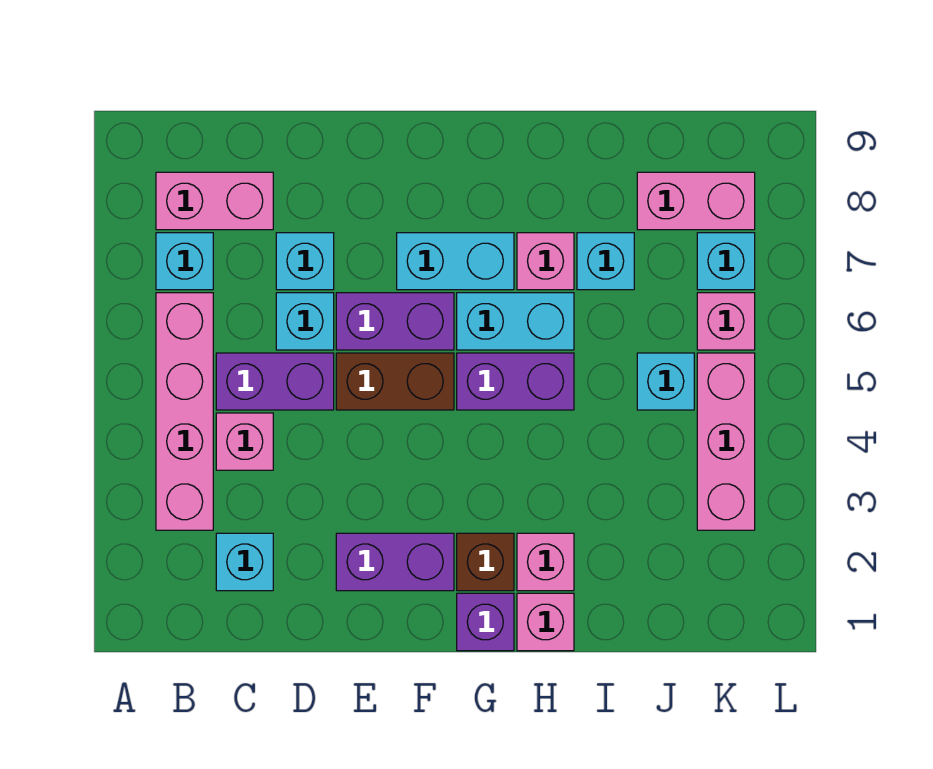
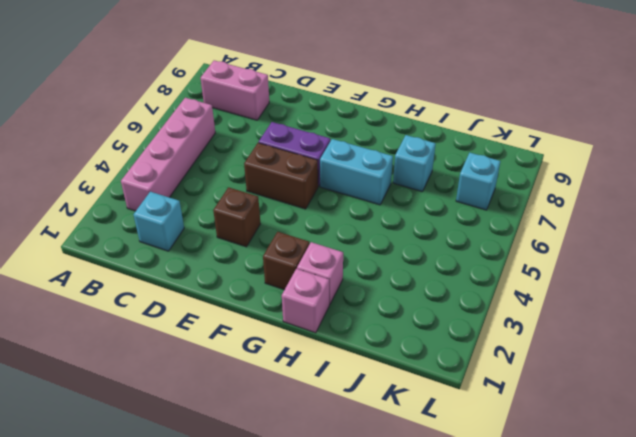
brown 1x1 brick [213,187,260,247] -> none
none -> cyan 1x1 brick [156,233,213,290]
none -> pink 1x1 brick [216,413,273,470]
none -> purple 1x2 brick [216,353,334,410]

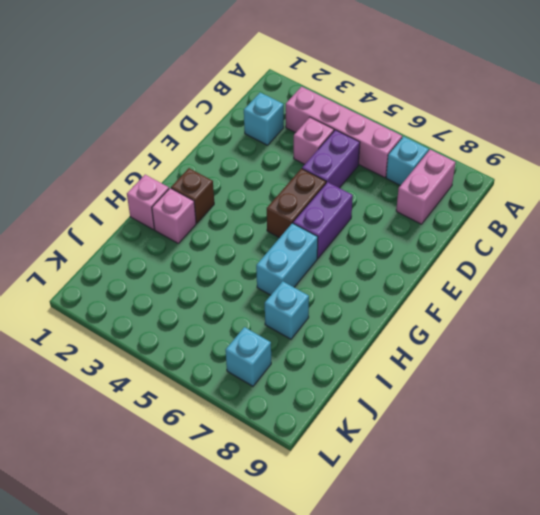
none -> cyan 1x1 brick [276,293,334,350]
none -> cyan 1x1 brick [276,233,334,290]
none -> purple 1x2 brick [336,533,454,591]

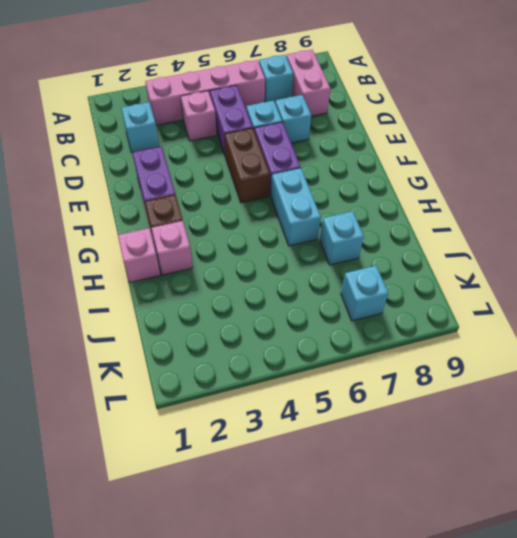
none -> cyan 1x2 brick [397,233,514,290]
none -> purple 1x1 brick [457,593,514,651]
none -> purple 1x2 brick [457,353,574,410]

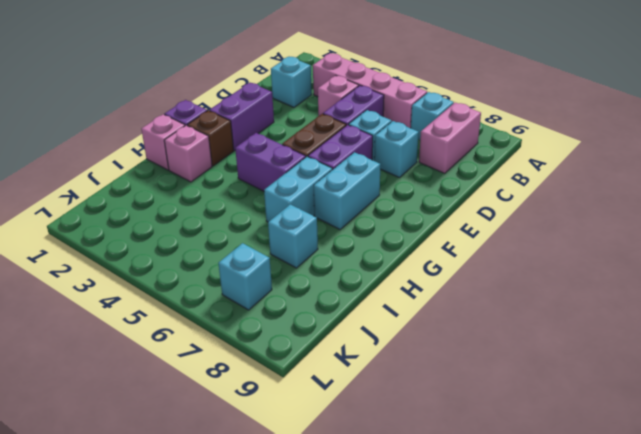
purple 1x2 brick [235,133,306,191] -> purple 1x2 brick turned to [457,353,574,410]
none -> pink 1x1 brick [517,233,574,290]
none -> cyan 1x1 brick [637,353,694,410]
none -> pink 1x2 brick [637,172,755,230]

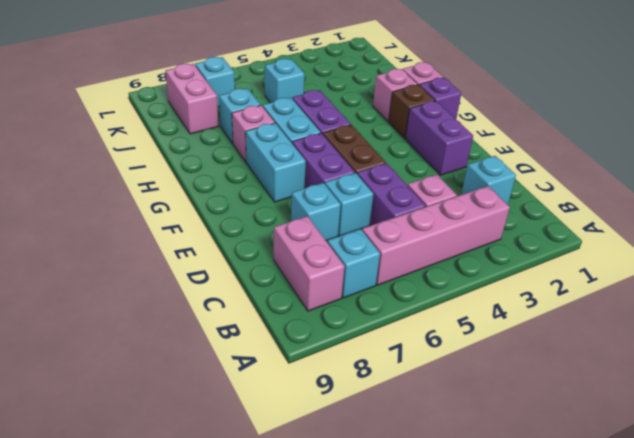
none -> pink 1x3 brick [697,353,755,530]
none -> pink 1x1 brick [697,293,755,350]

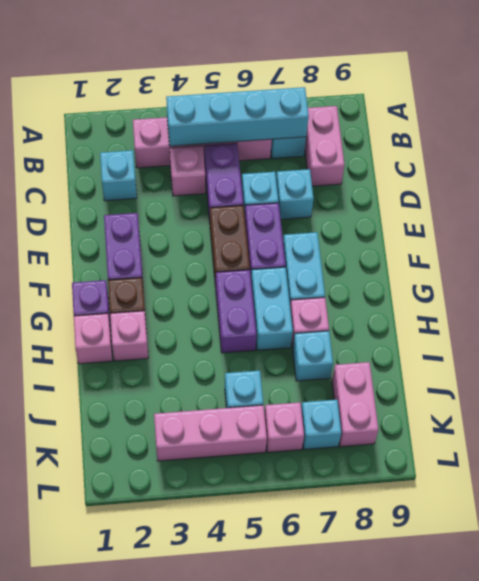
cyan 1x4 brick [166,87,309,146] -> none

